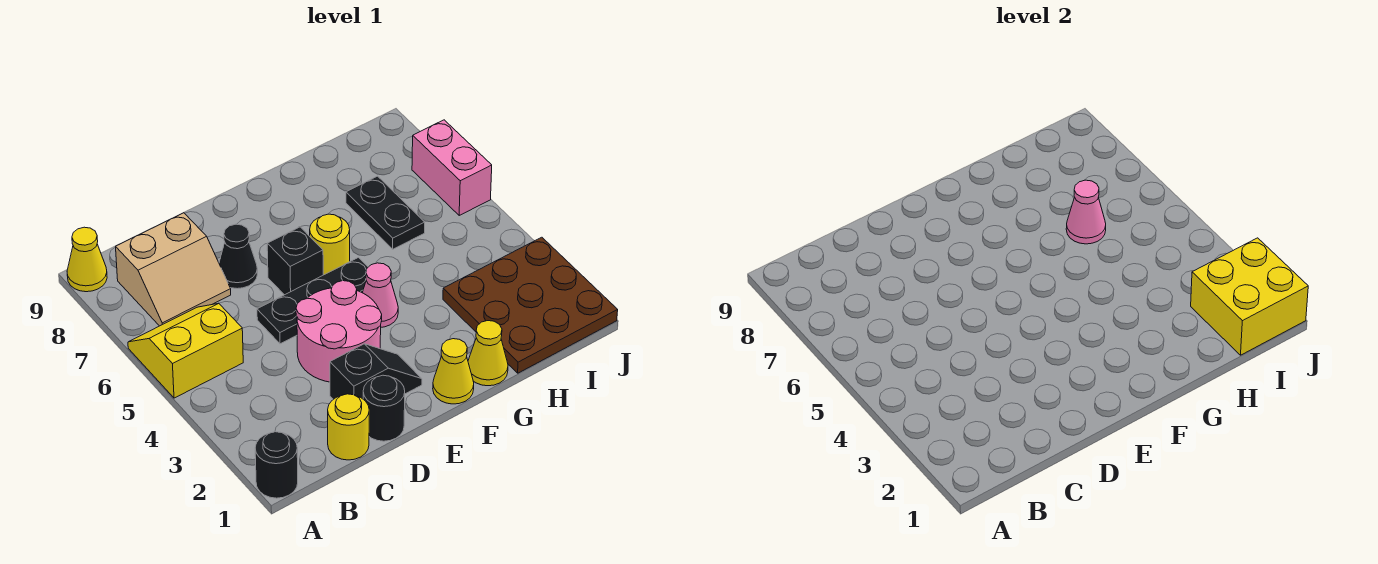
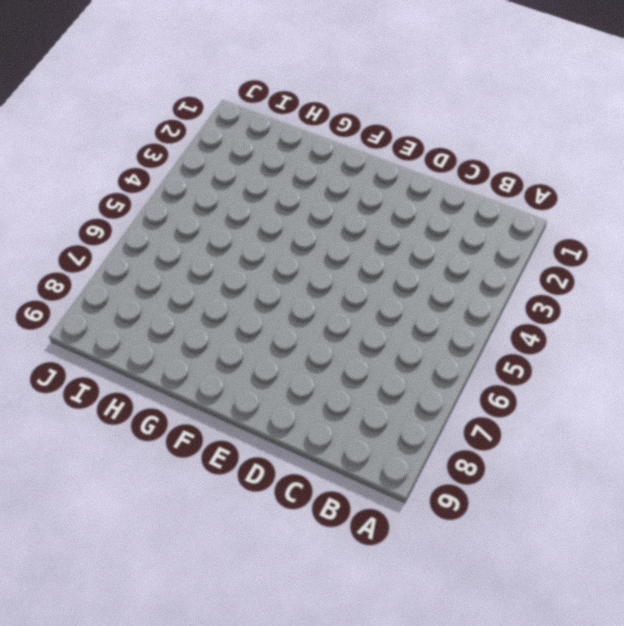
none -> black 1x1 round brick [255,432,298,498]
none -> yellow 2x2 slope [128,303,243,398]
none -> yellow 1x1 cone [67,227,107,292]

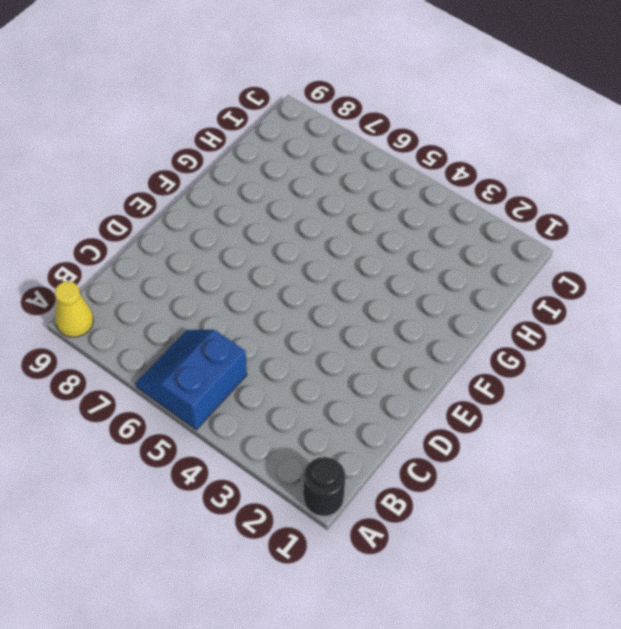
blue 2x2 slope [136,330,247,430] -> yellow 2x2 slope [128,303,243,398]
none -> tan 2x2 slope [116,213,231,326]
none -> yellow 1x1 round brick [328,394,369,460]
none -> black 1x1 round brick [363,375,405,441]

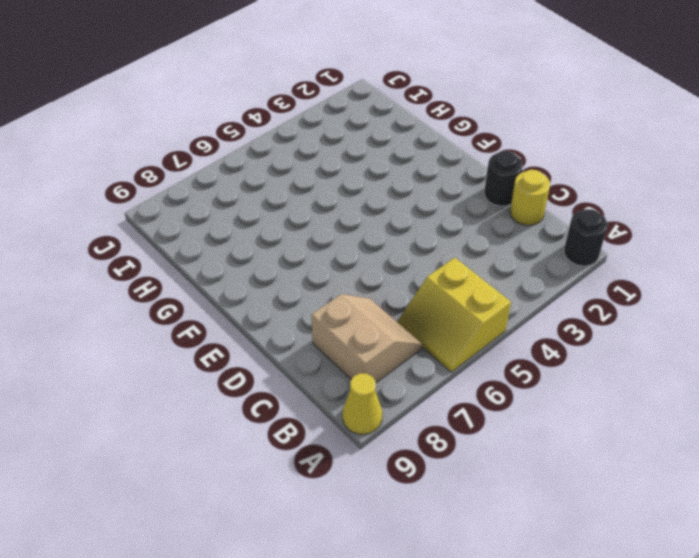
none -> black 1x2 slope [330,344,422,399]
none -> pink 2x2 round brick [296,281,382,382]
none -> black 1x3 plate [257,258,368,344]

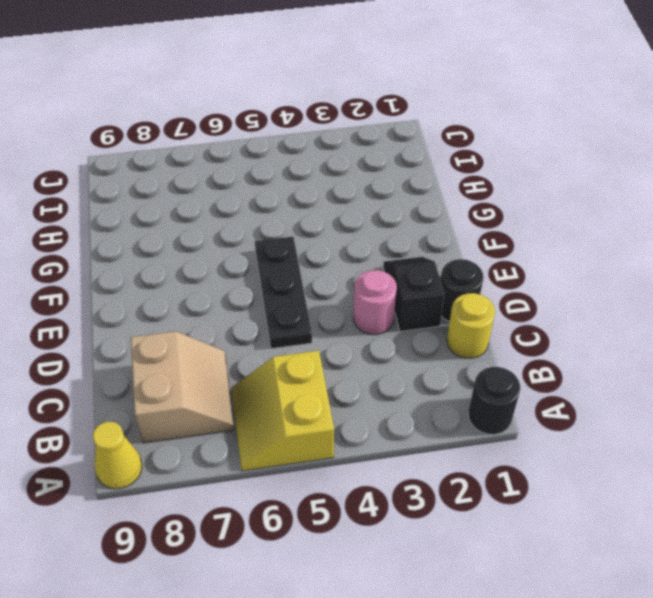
pink 1x1 round brick [353,270,397,335] -> pink 2x2 round brick [296,281,382,382]
none -> black 1x1 cone [219,224,257,289]
none -> black 1x1 brick [267,227,323,295]
none -> yellow 1x1 cone [433,339,474,404]

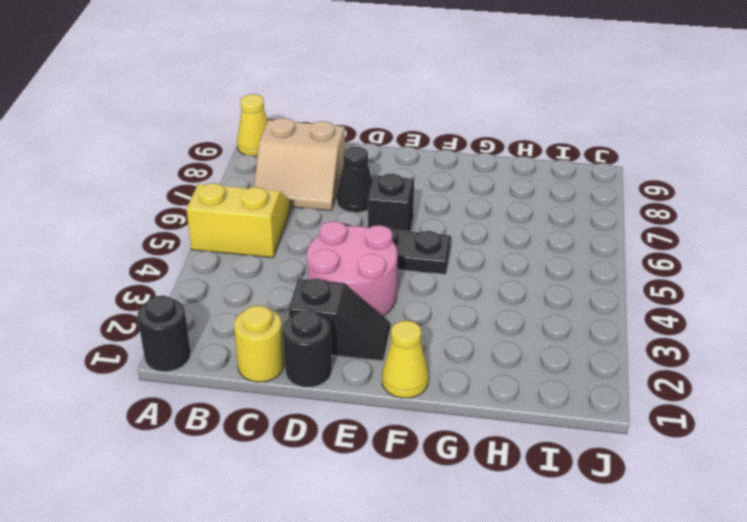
none -> pink 1x1 cone [362,263,398,327]
none -> yellow 1x1 round brick [310,214,350,275]
none -> yellow 1x1 cone [468,321,508,386]

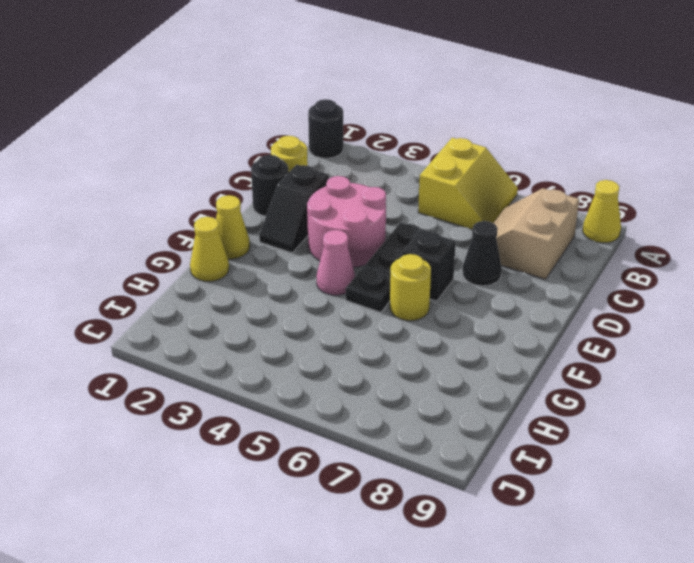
none -> brown 3x3 plate [443,237,618,373]
none -> black 1x2 plate [346,176,425,249]
none -> pink 1x2 brick [412,120,492,215]

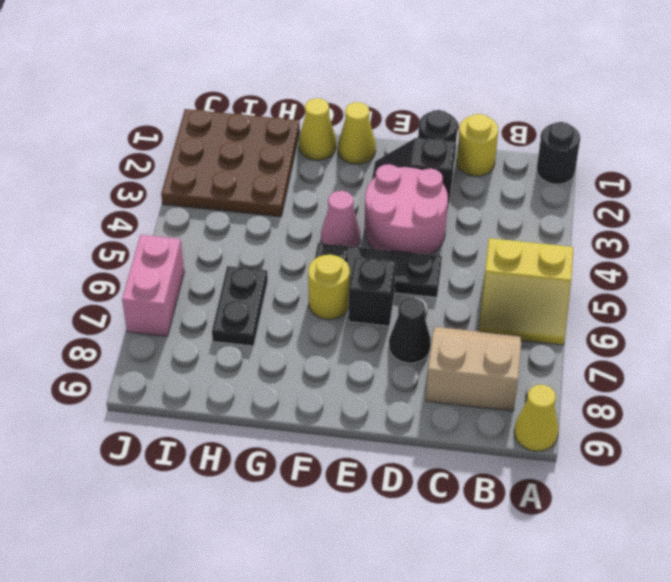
none -> pink 1x1 cone [1066,180,1106,244]
none -> yellow 2x2 brick [1191,238,1308,355]

